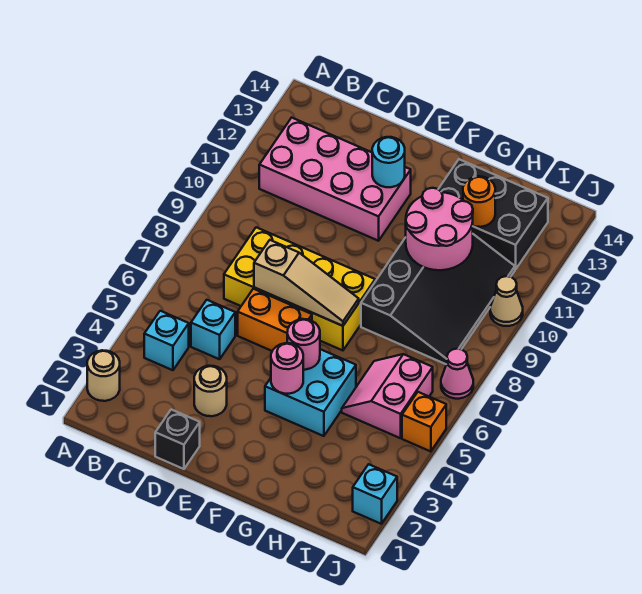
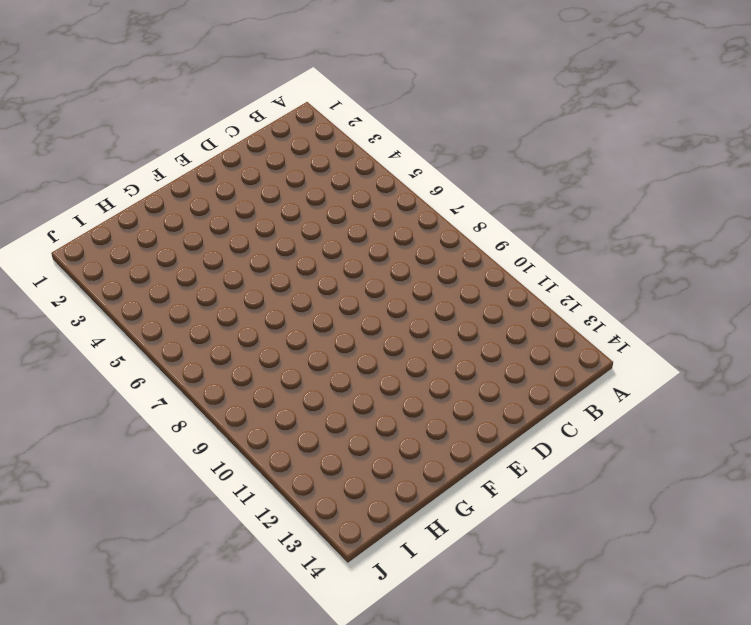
none -> tan 1x1 round brick [87,350,120,401]
none -> cyan 1x1 brick [144,311,189,370]
none -> pink 2x4 brick [259,118,411,241]

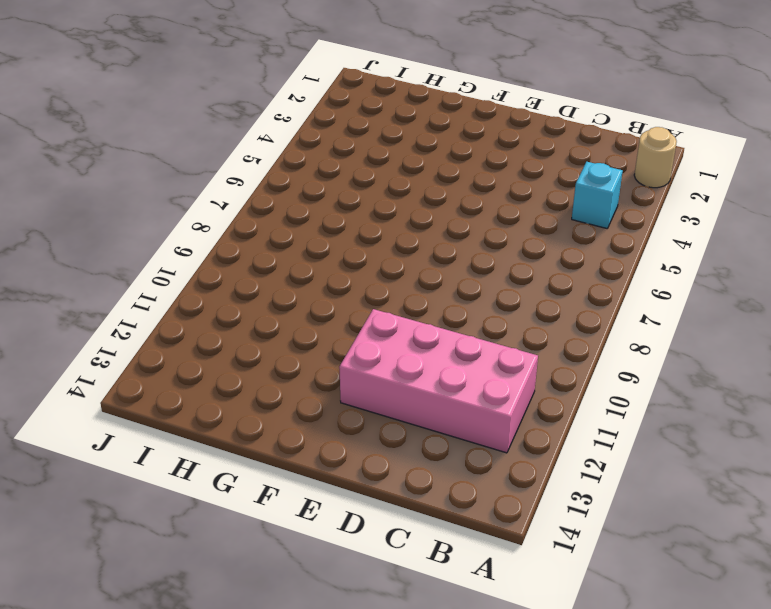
none -> cyan 1x1 brick [191,300,235,359]
none -> yellow 2x4 brick [224,227,375,350]
none -> black 1x1 brick [155,410,200,469]

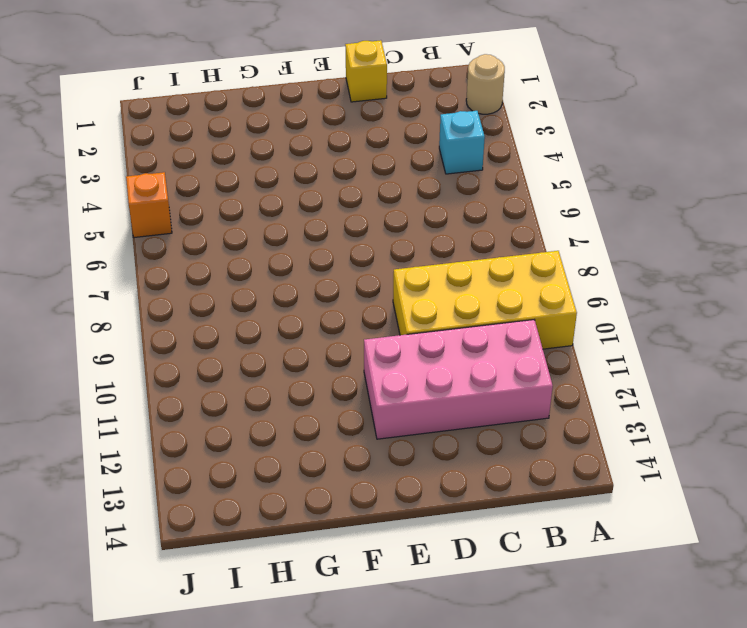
yellow 2x4 brick [393,251,577,349] -> yellow 2x4 brick moved to [224,227,375,350]
yellow 1x1 brick [345,40,387,102] -> black 1x1 brick [155,410,200,469]
none -> cyan 1x1 brick [191,300,235,359]
none -> tan 1x1 round brick [194,366,227,416]
none -> orange 1x2 brick [238,289,312,351]

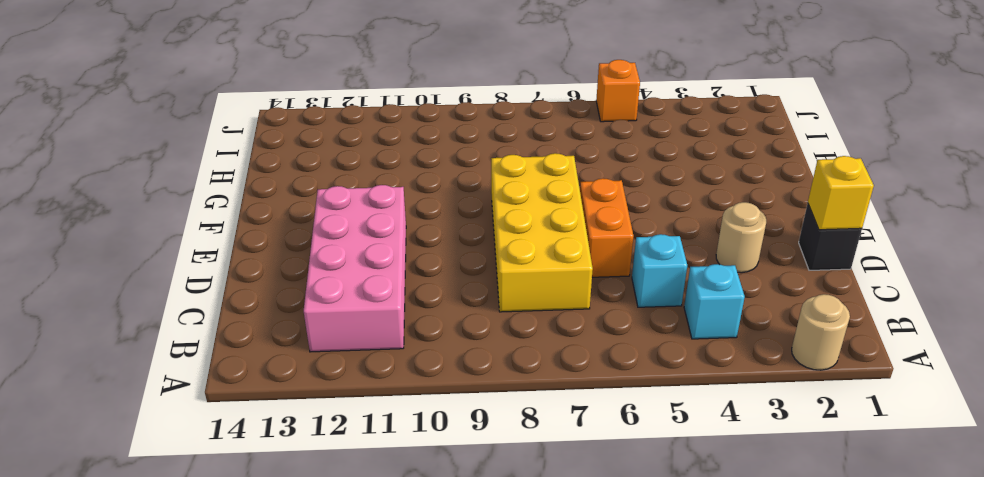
yellow 1x1 brick [808,156,874,230] -> none
none -> cyan 2x2 brick [265,349,356,436]
none -> black 3x4 slope [361,234,515,364]
none -> black 2x3 brick [438,159,548,269]

